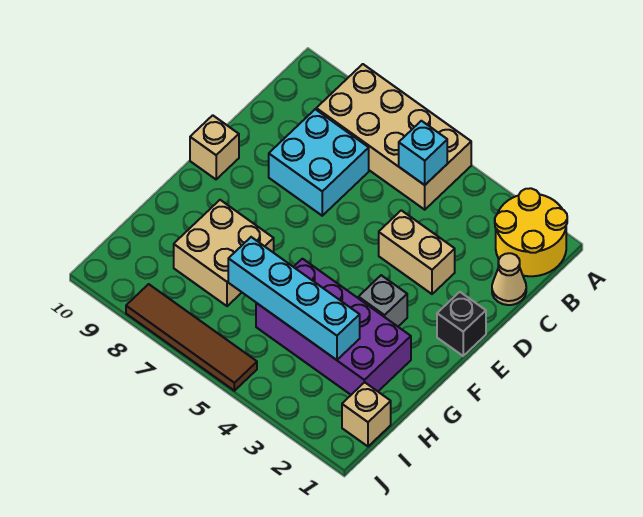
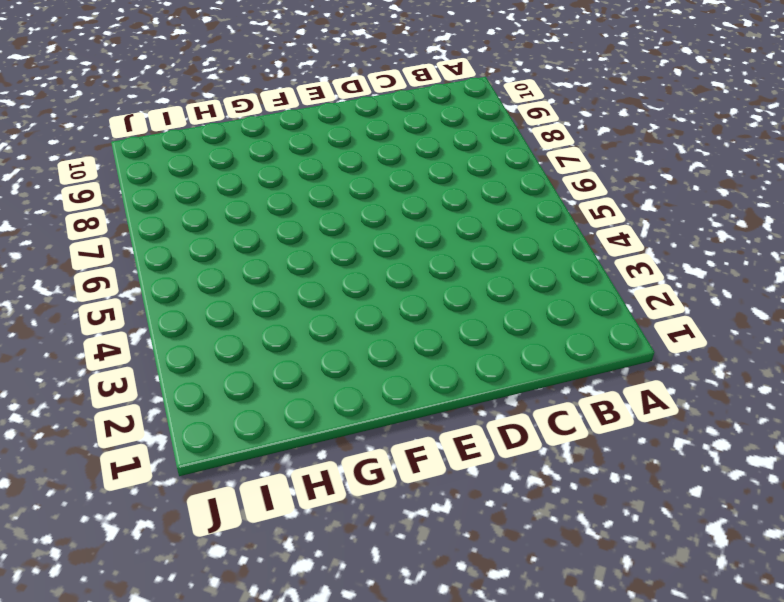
none -> yellow 2x2 round brick [495,188,567,276]
none -> tan 2x4 brick [316,64,471,210]
none -> tan 1x1 cone [492,253,526,305]

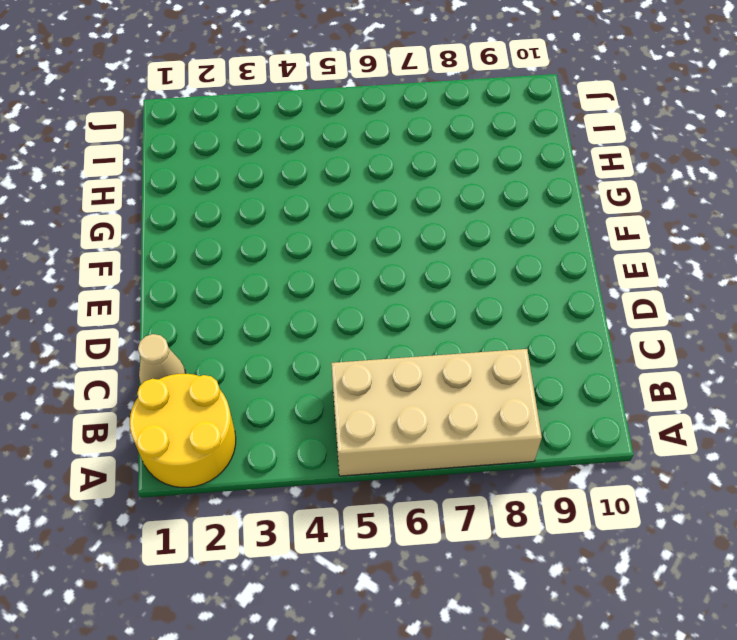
none -> cyan 2x2 brick [269,109,369,216]
none -> tan 1x2 brick [379,210,455,294]
none -> black 1x1 brick [437,292,486,356]

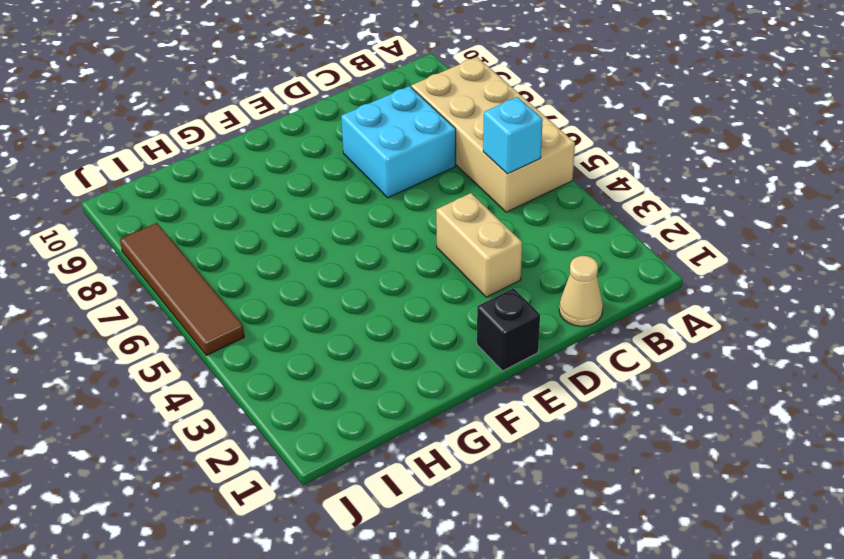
none -> yellow 2x2 round brick [495,188,567,276]
none -> tan 1x1 brick [190,115,239,179]
none -> grey 1x1 brick [358,275,407,326]

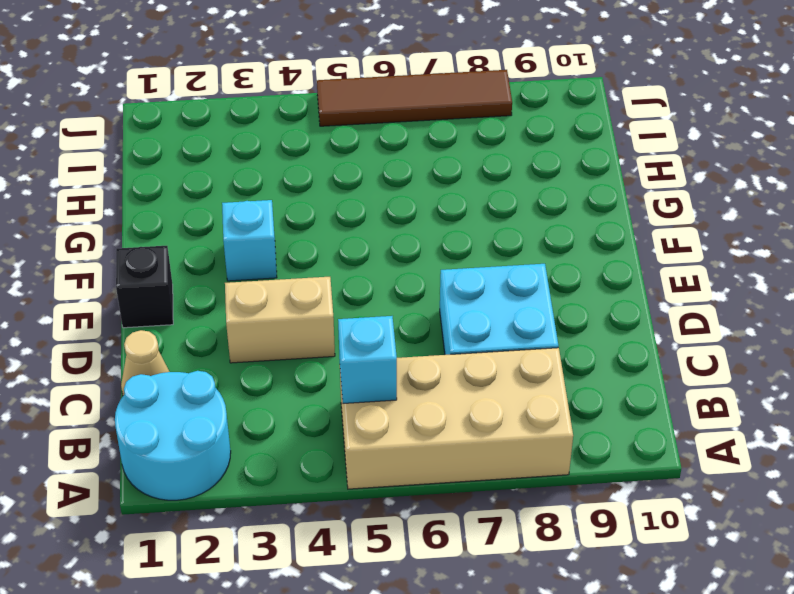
cyan 2x2 round brick [115,371,231,500] -> yellow 2x2 round brick [495,188,567,276]
cyan 1x1 brick [222,200,277,281] -> grey 1x1 brick [358,275,407,326]
none -> tan 1x1 brick [190,115,239,179]
none -> purple 2x4 brick [256,259,411,395]
none -> tan 2x2 brick [174,200,274,306]

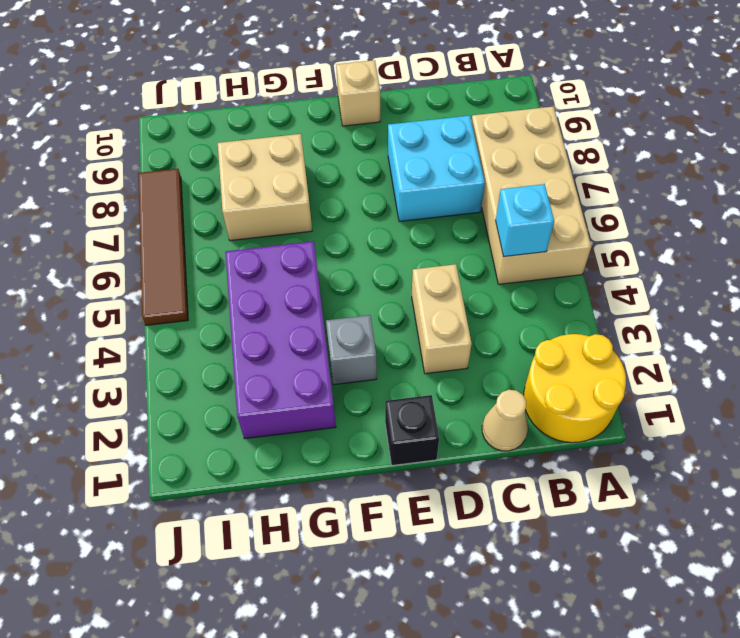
none -> tan 1x1 brick [342,382,391,446]
none -> cyan 1x4 brick [228,237,360,360]

